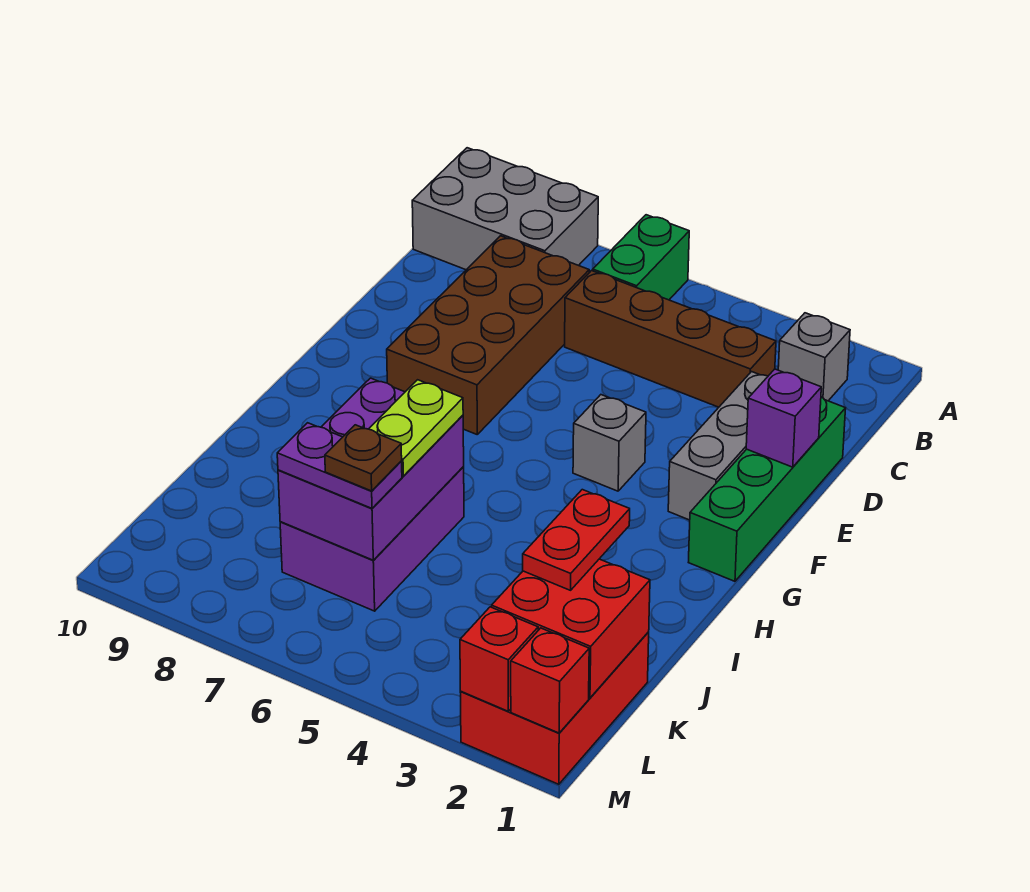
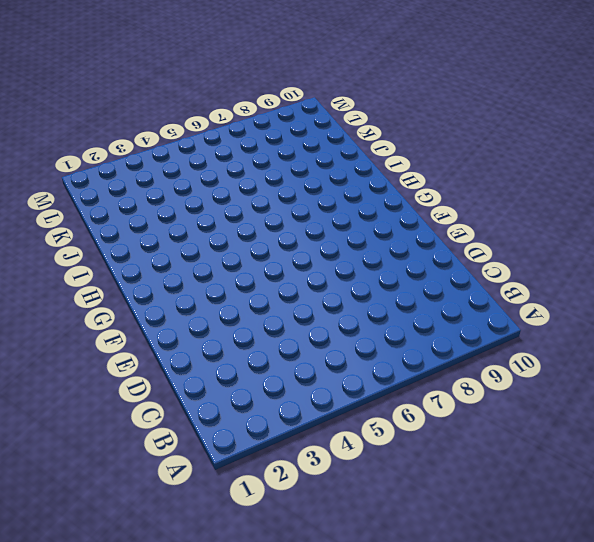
none -> green 1x2 brick [593,215,689,300]
none -> grey 2x3 brick [412,148,598,270]
none -> grey 1x1 brick [778,313,850,401]

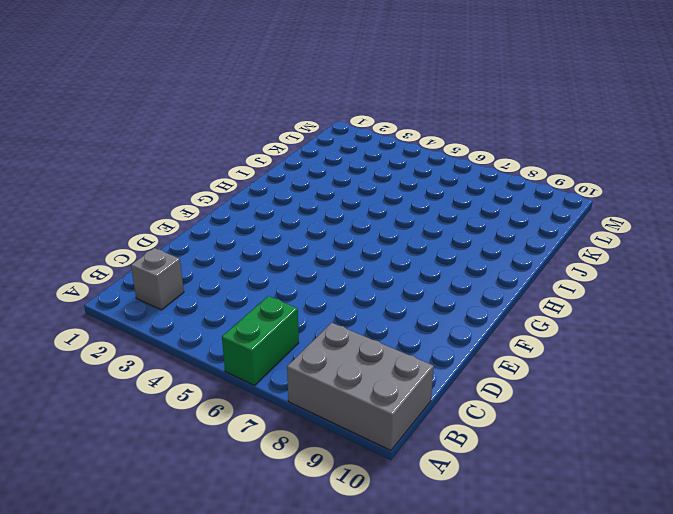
none -> brown 1x4 brick [565,271,776,407]
none -> brown 2x4 brick [387,236,589,434]
none -> green 1x4 brick [688,397,846,581]

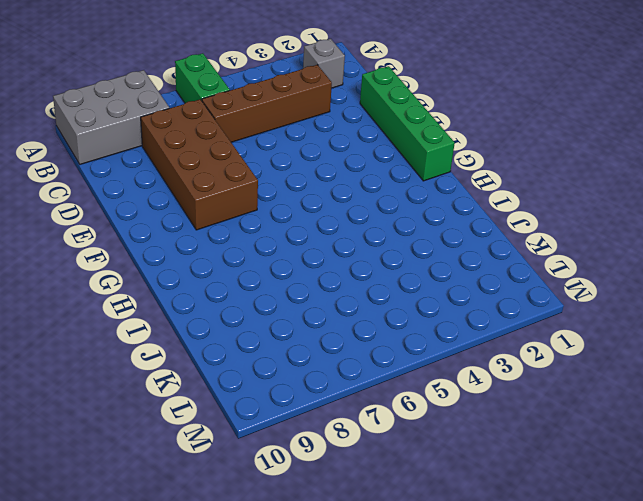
none -> grey 1x3 brick [668,372,768,520]
none -> grey 1x1 brick [573,395,646,491]
none -> purple 2x3 brick [280,467,464,611]

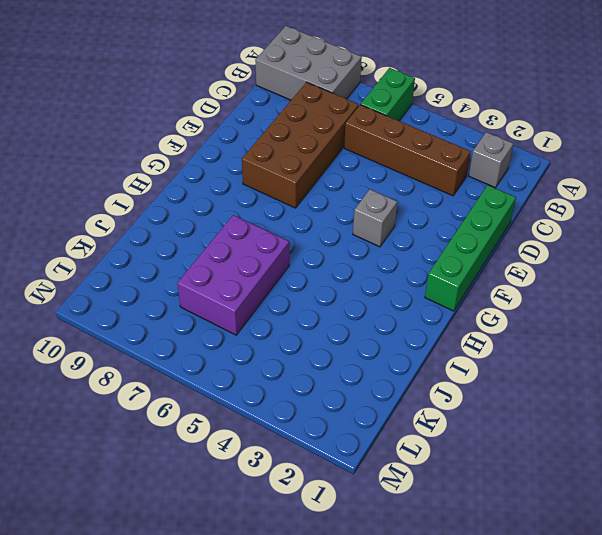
none -> grey 1x3 brick [668,372,768,520]
none -> red 2x3 brick [460,632,649,784]
none -> purple 1x1 brick [746,369,821,467]

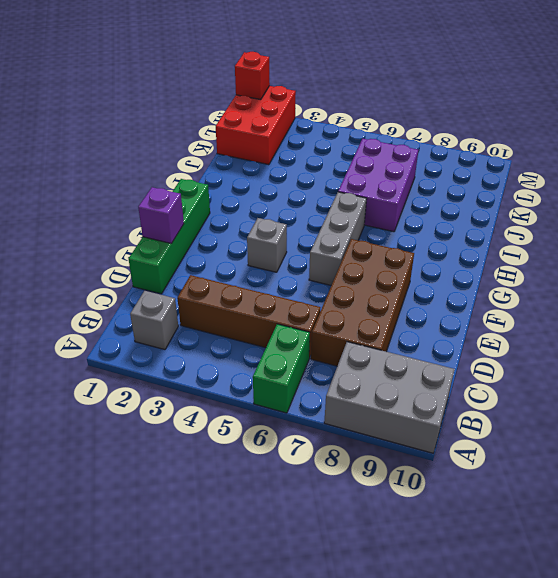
grey 1x3 brick [309,192,367,285] -> grey 1x3 brick moved to [668,372,768,520]
none -> purple 2x3 brick [278,378,464,560]
none -> red 2x2 brick [492,559,650,698]
none -> red 1x1 brick [460,607,538,711]

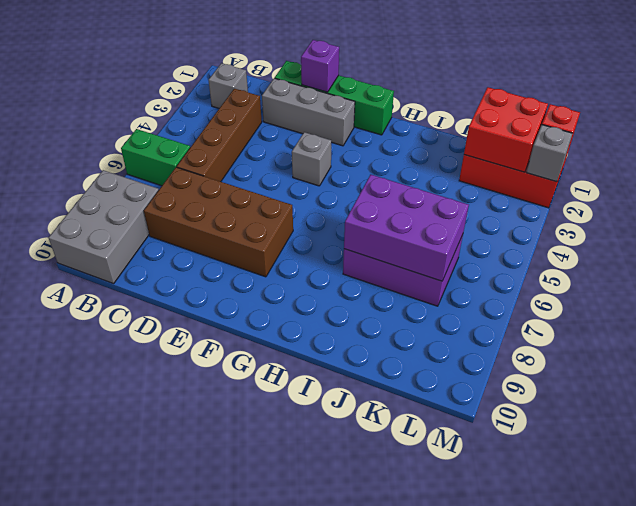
grey 1x1 brick [526,125,573,182] -> red 1x1 brick [460,607,538,711]
none -> lime 1x2 plate [369,380,463,476]
none -> red 1x2 plate [523,490,630,590]
none -> purple 1x2 plate [277,423,402,508]

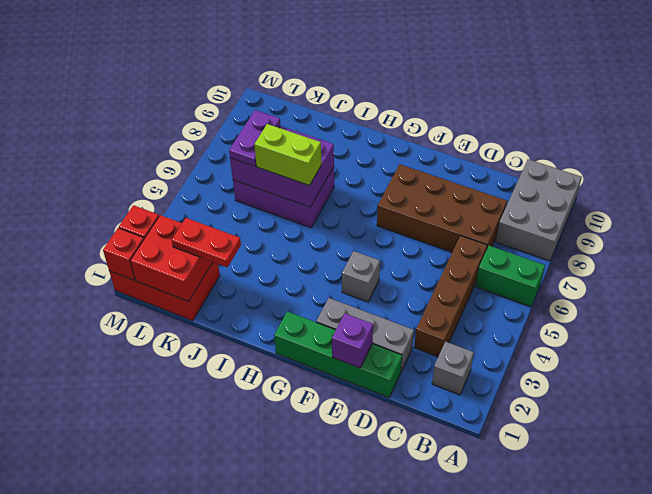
lime 1x2 brick [254,124,321,186] -> lime 1x2 plate [369,380,463,476]
none -> brown 1x1 plate [325,425,402,491]

